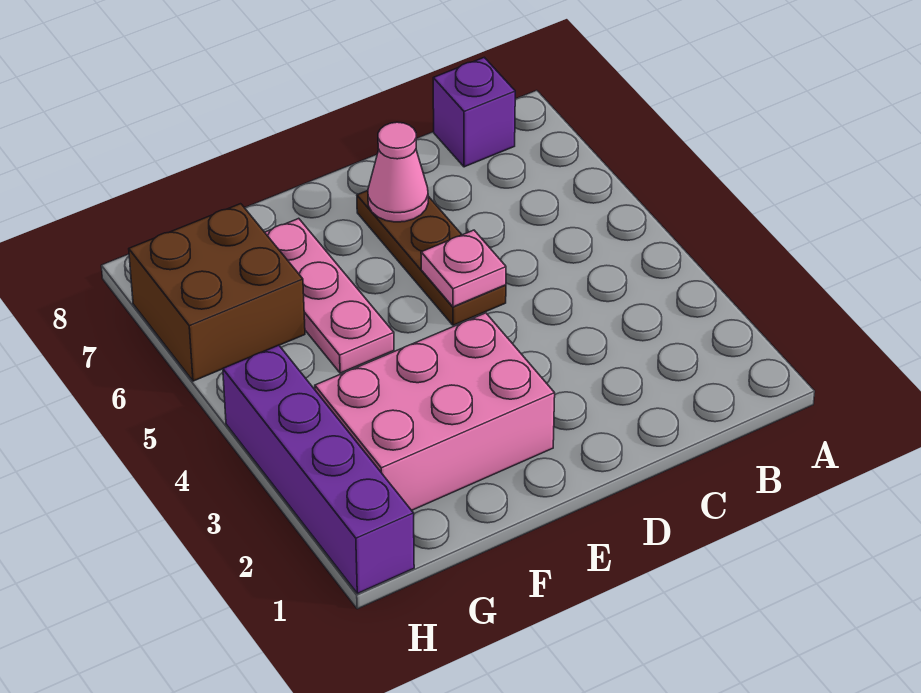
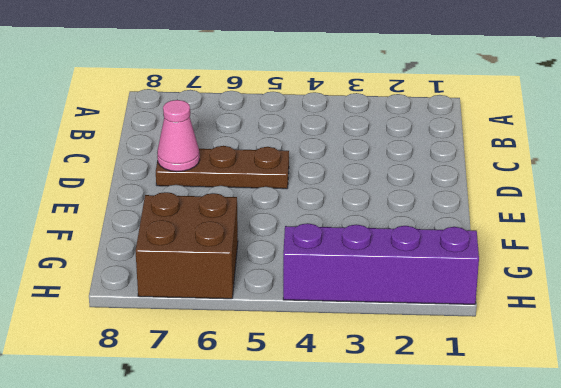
none -> purple 1x1 brick [433,58,515,167]
none -> pink 2x3 brick [315,313,555,510]

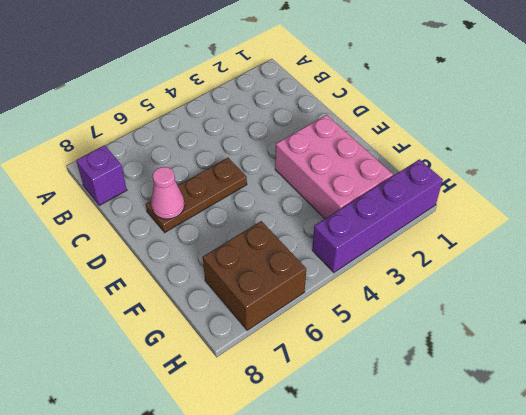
none -> pink 1x3 plate [265,218,394,373]
none -> pink 1x1 plate [421,230,506,307]

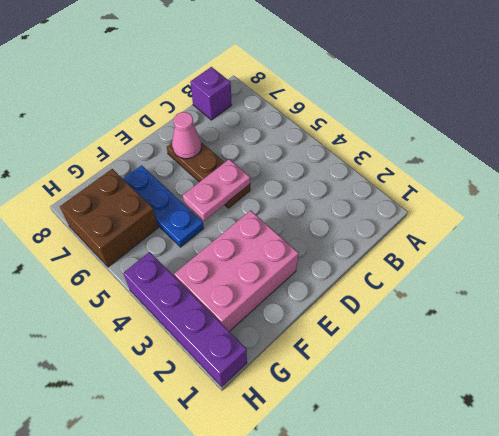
pink 1x2 plate [183,159,250,221] -> pink 1x1 plate [421,230,506,307]
blue 1x3 plate [123,165,204,247] -> pink 1x3 plate [265,218,394,373]

